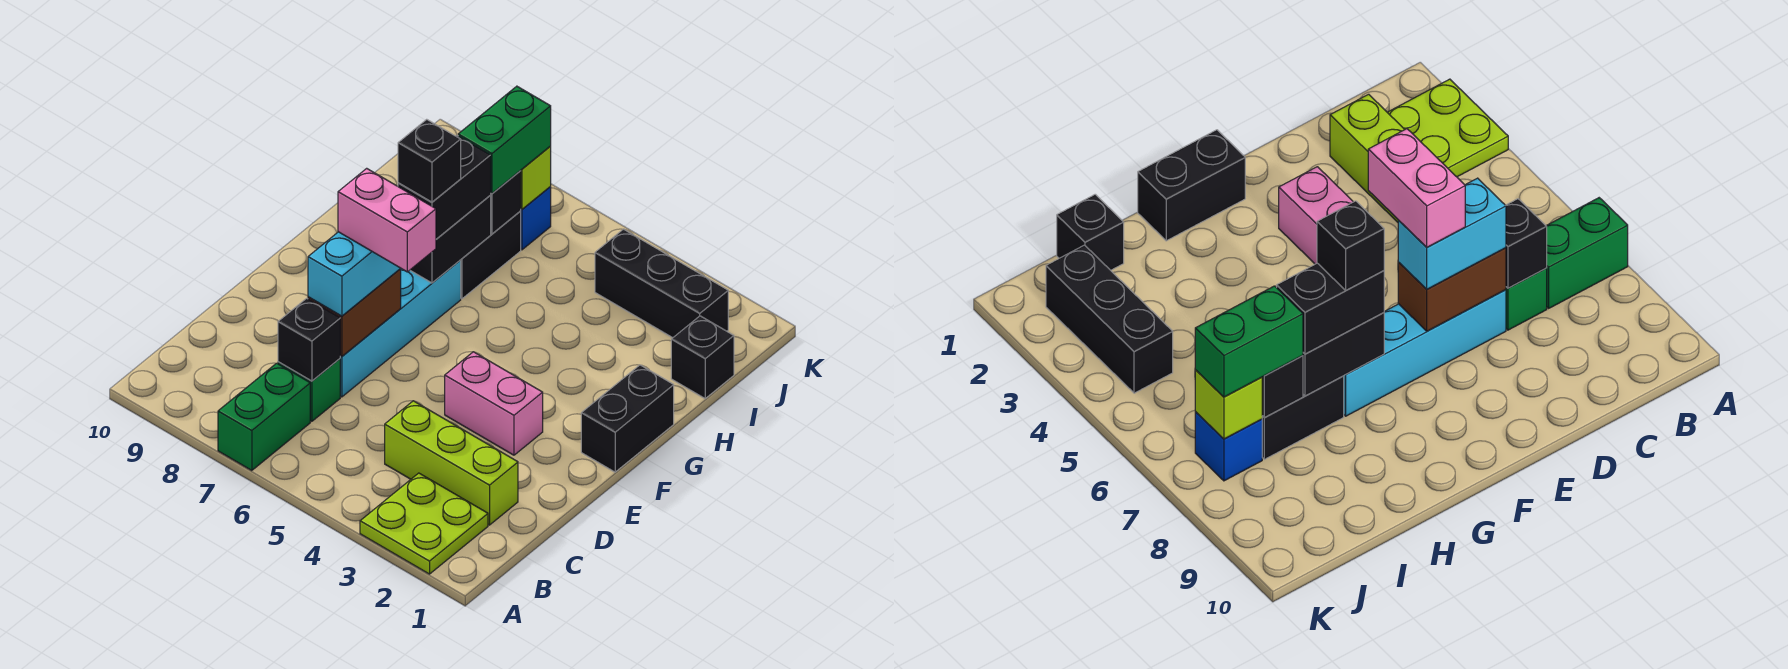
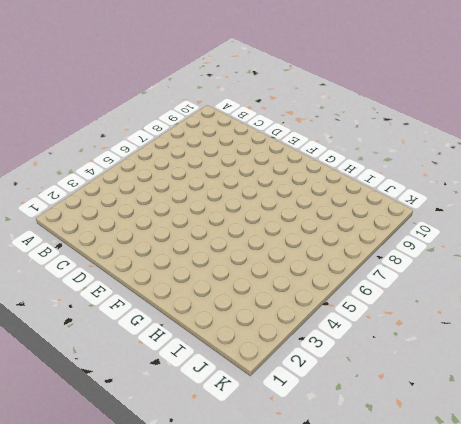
none -> lime 2x2 plate [360,473,488,574]
none -> green 1x2 brick [218,363,310,471]
none -> lime 1x3 brick [385,401,518,525]

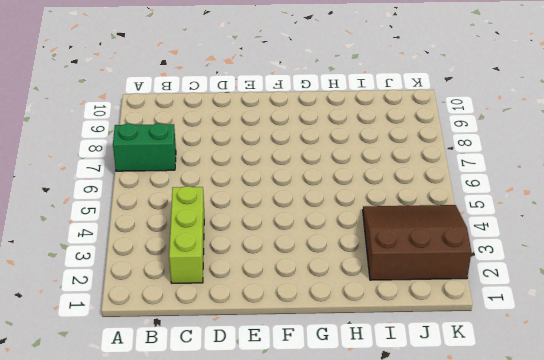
brown 3x3 slope [363,205,471,280] -> black 1x3 brick [595,229,728,338]
none -> lime 2x2 plate [360,473,488,574]
none -> green 1x1 brick [278,359,340,421]
none -> cyan 1x4 brick [340,261,461,397]

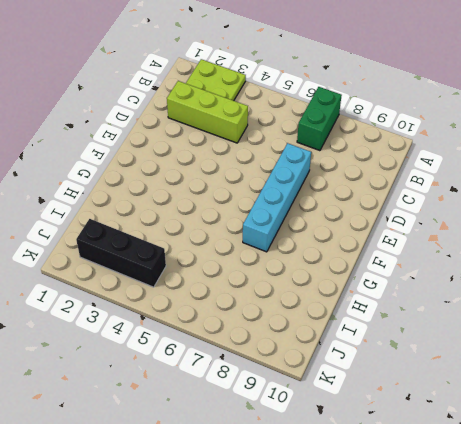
none -> green 1x1 brick [278,359,340,421]
none -> pink 1x2 brick [445,352,543,455]
none -> black 1x2 brick [581,365,674,472]

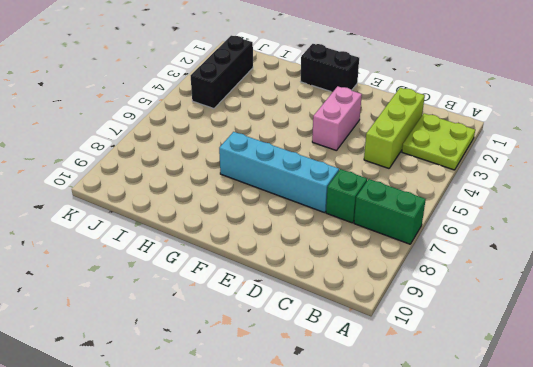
none -> black 1x2 brick [460,211,521,299]
none -> black 1x1 brick [671,316,734,398]
none -> blue 1x1 brick [521,187,551,250]

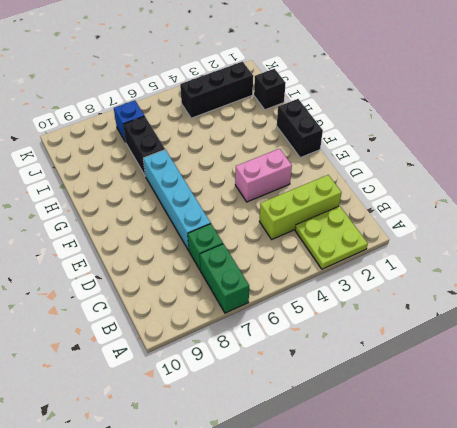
none -> black 1x1 brick [278,298,340,381]
none -> brown 1x2 brick [308,269,401,356]
none -> black 1x2 brick [410,196,491,283]

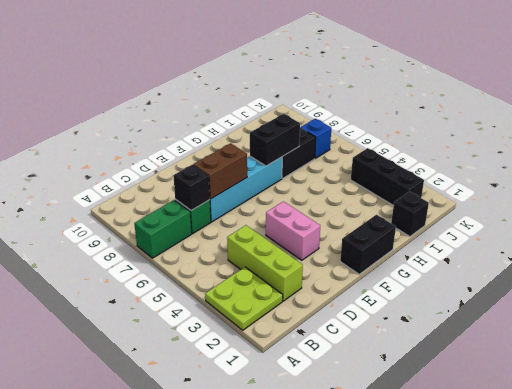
none -> black 1x1 brick [490,171,521,234]
none -> lime 1x1 brick [521,146,551,209]
none -> cyan 1x2 brick [308,232,400,316]

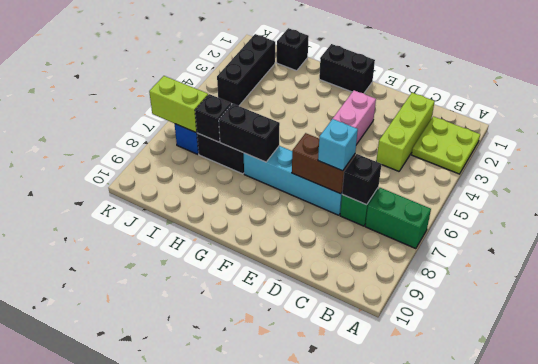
cyan 1x1 brick [318,119,358,171] -> cyan 1x2 brick [308,232,400,316]
lime 1x2 brick [149,76,208,132] -> lime 1x1 brick [521,146,551,209]
none -> black 1x2 brick [398,135,491,239]
none -> green 1x2 brick [458,86,551,194]
none -> pink 1x2 brick [338,168,436,272]

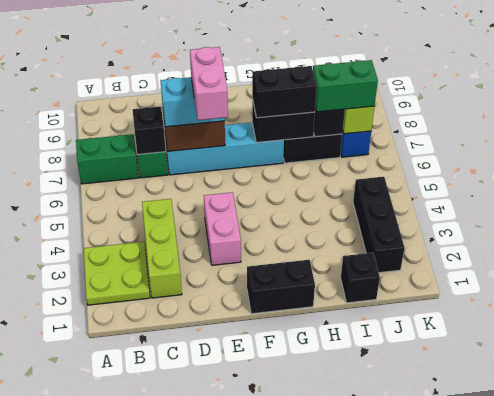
none -> black 1x1 brick [398,119,461,202]

